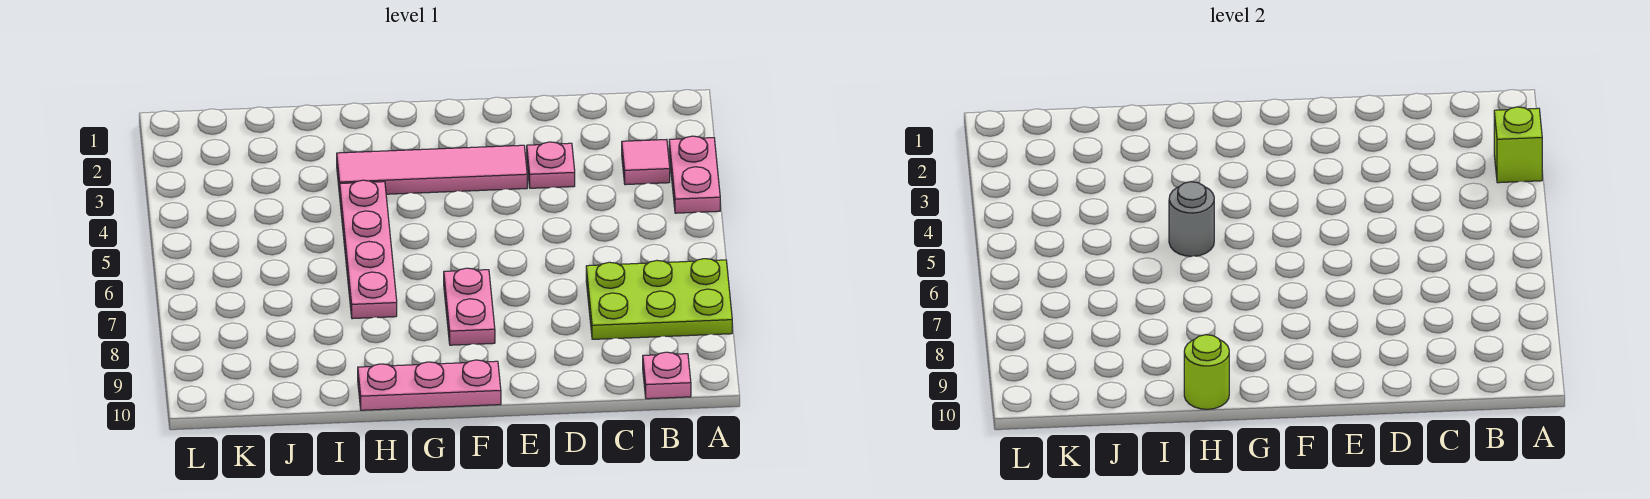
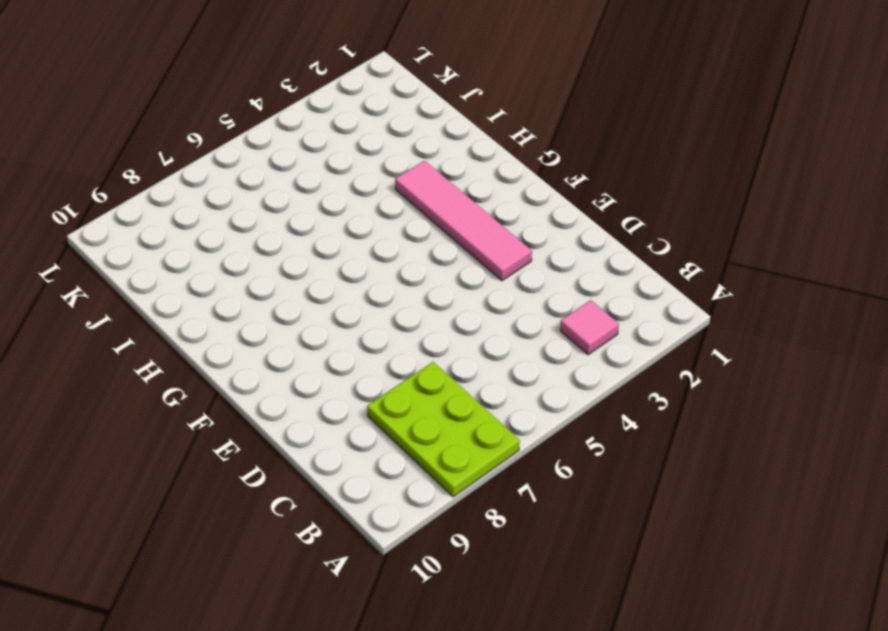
none -> pink 1x2 plate [669,136,720,213]
none -> pink 1x1 plate [643,352,691,399]
none -> pink 1x1 plate [527,142,575,188]

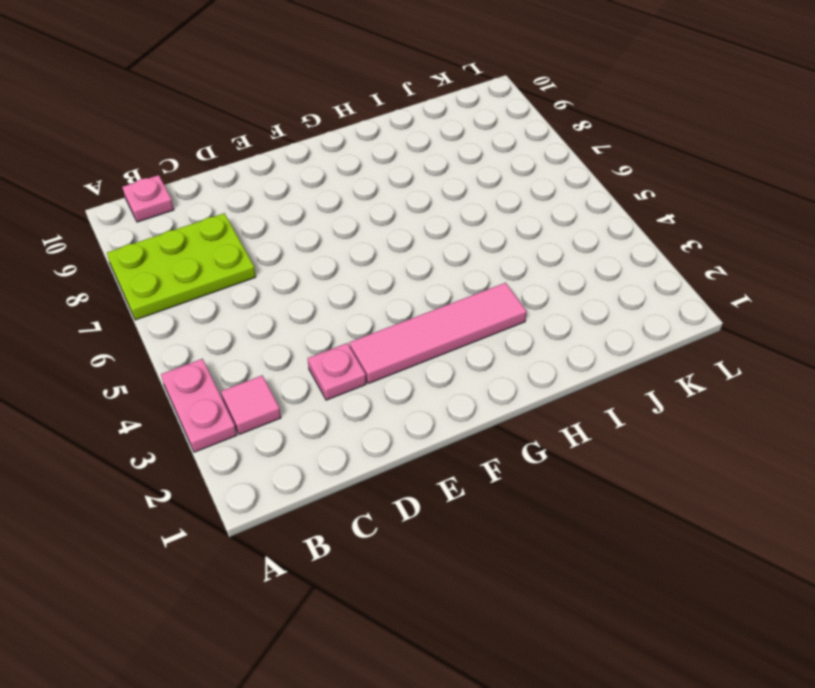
none -> pink 1x2 plate [444,268,495,345]
none -> pink 1x3 plate [358,360,501,410]
none -> pink 1x4 plate [340,180,397,319]

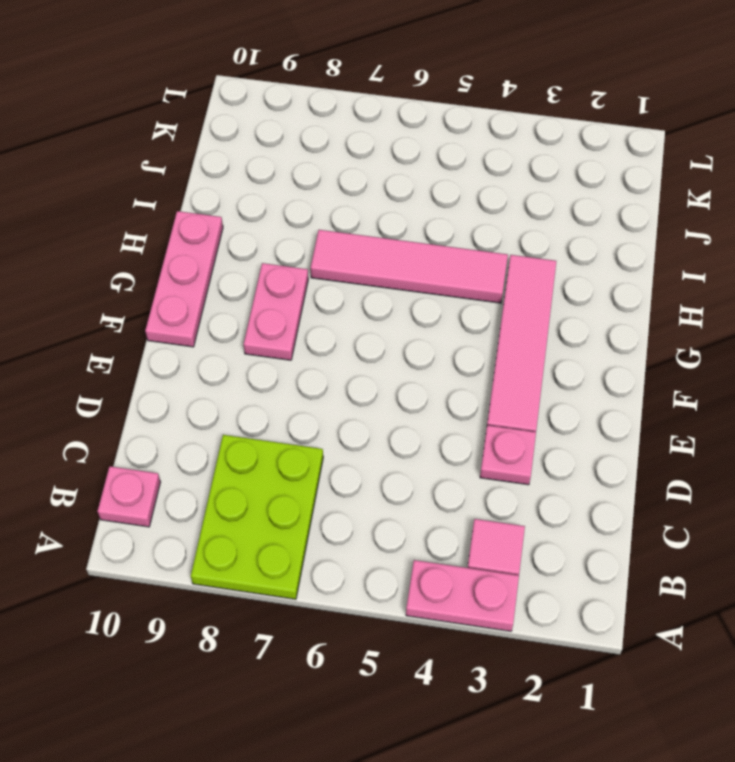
pink 1x2 plate [244,263,308,360] -> pink 1x2 plate turned to [444,268,495,345]
pink 1x4 tile [311,230,508,303] -> pink 1x4 plate [340,180,397,319]
none -> lime 1x1 brick [1494,107,1542,183]
none -> grey 1x1 round brick [1169,182,1214,256]
none -> lime 1x1 round brick [1184,335,1229,409]

